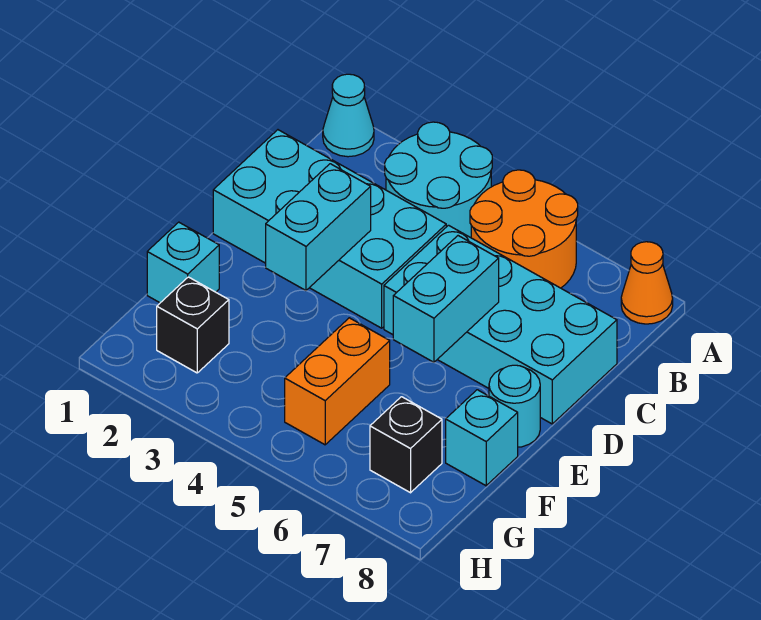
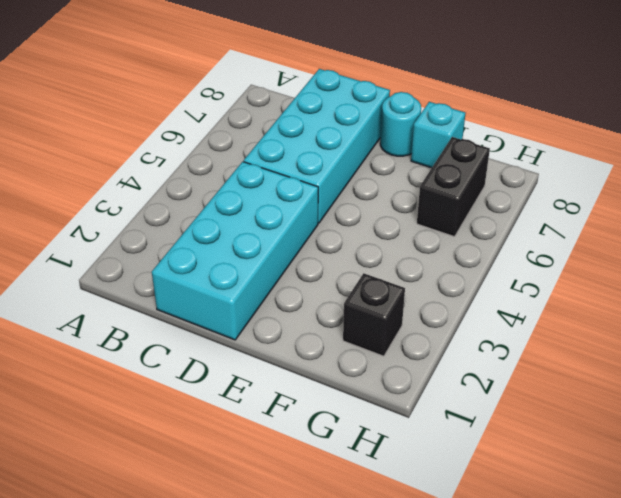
black 1x2 brick [417,137,490,237] -> black 1x1 brick [370,397,442,493]
none -> cyan 1x1 cone [323,74,374,157]
none -> cyan 2x2 round brick [385,122,492,238]
none -> orange 2x2 round brick [470,170,578,288]

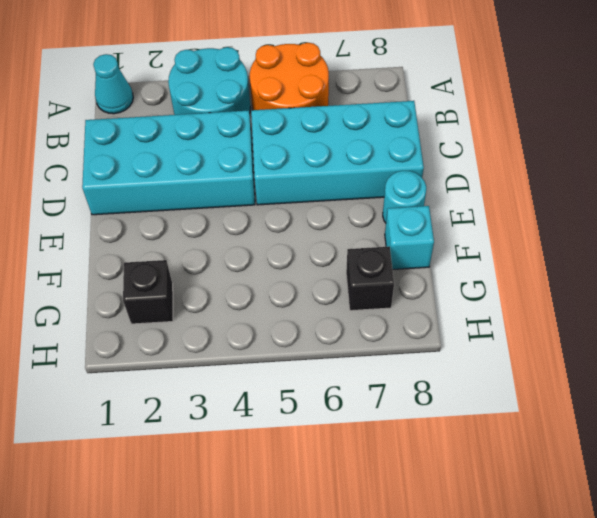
none -> orange 1x1 cone [621,242,673,324]
none -> cyan 1x1 brick [147,222,219,303]
none -> orange 1x2 brick [285,318,390,445]

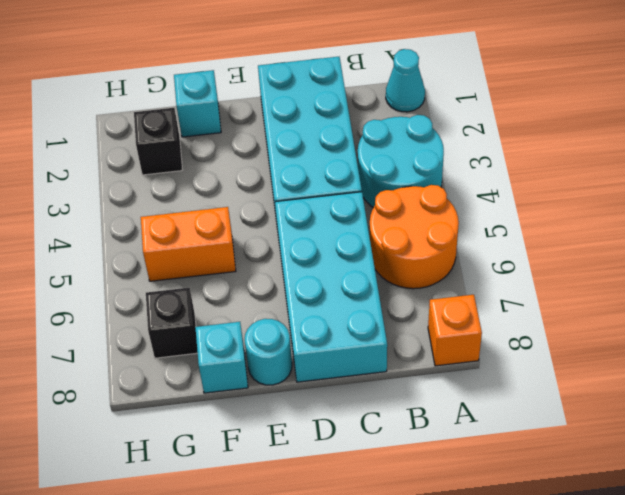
orange 1x1 brick [428,295,482,366] -> orange 1x1 cone [621,242,673,324]
none -> cyan 1x2 brick [266,164,371,291]
none -> cyan 1x2 brick [393,236,499,362]

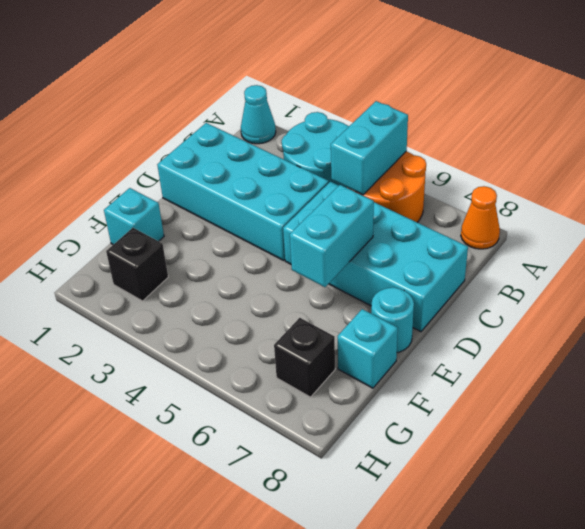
cyan 1x2 brick [331,101,408,195] -> cyan 1x2 brick moved to [266,164,371,291]
none -> orange 1x2 brick [285,318,390,445]

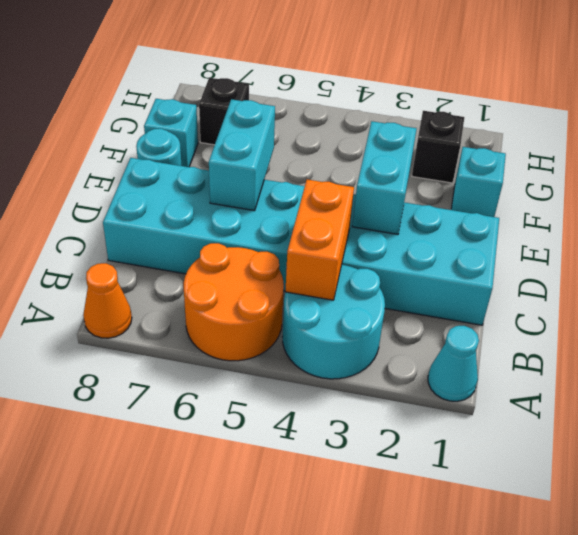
orange 1x2 brick [285,179,354,300] -> orange 1x2 brick moved to [285,318,390,445]

